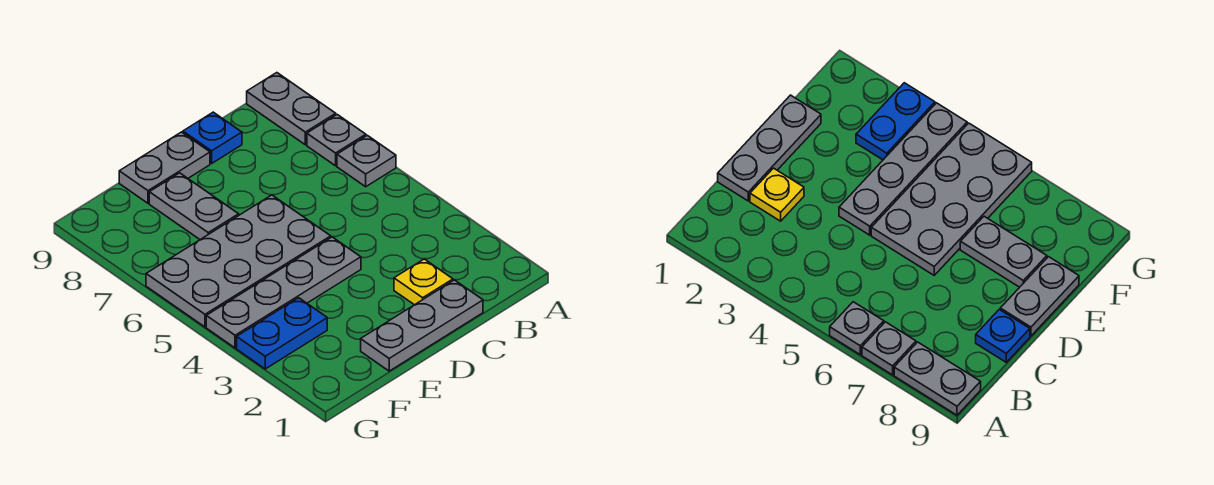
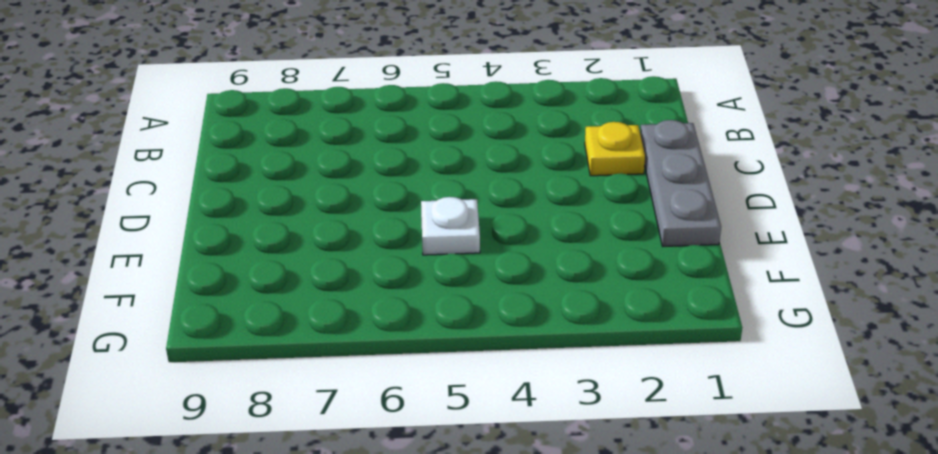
white 1x1 plate [421,197,480,255] -> grey 2x4 plate [146,195,331,327]
none -> grey 1x1 plate [337,135,396,187]
none -> grey 1x1 plate [307,115,366,166]

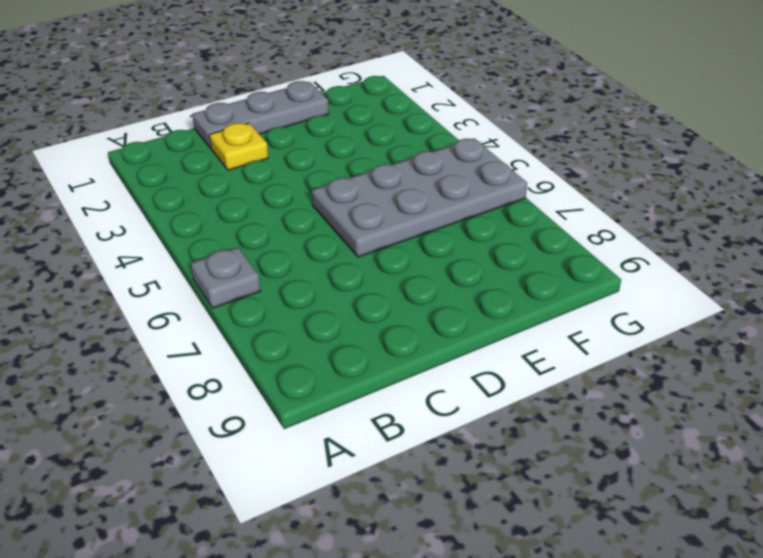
none -> grey 1x1 plate [307,115,366,166]
none -> grey 1x2 plate [247,73,336,145]

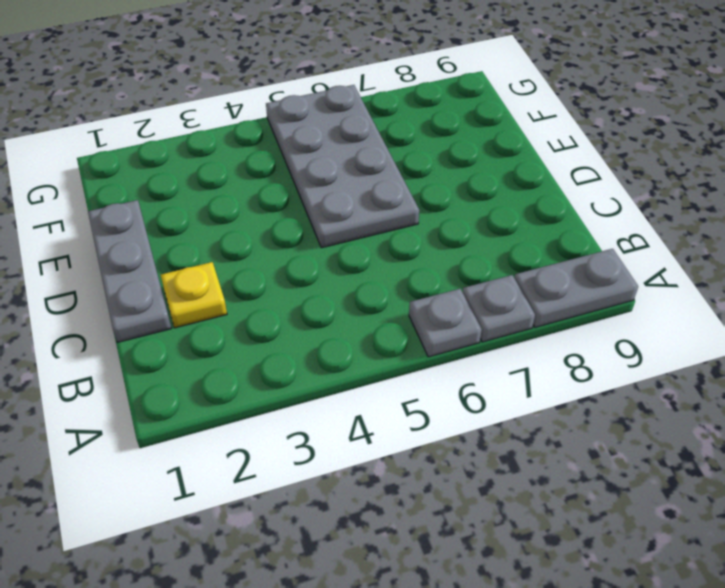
none -> blue 1x1 plate [183,112,242,163]
none -> grey 1x4 plate [206,237,361,348]

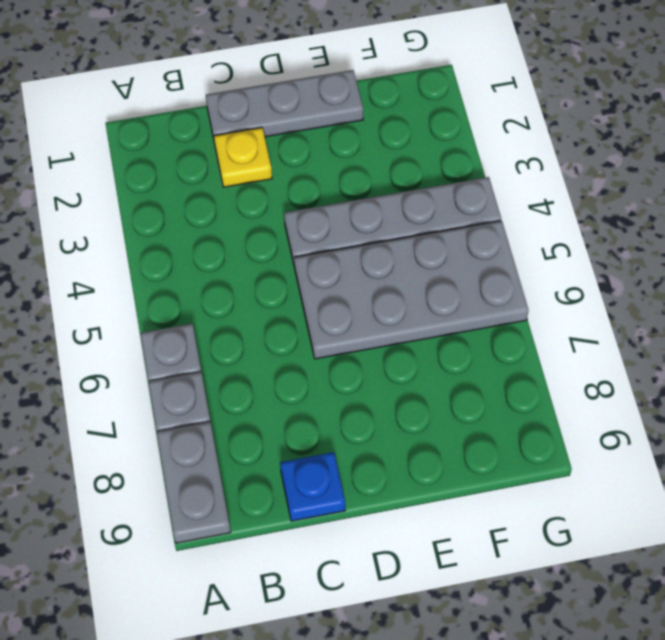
none -> grey 1x2 plate [119,132,210,203]
none -> grey 1x2 plate [149,173,239,240]

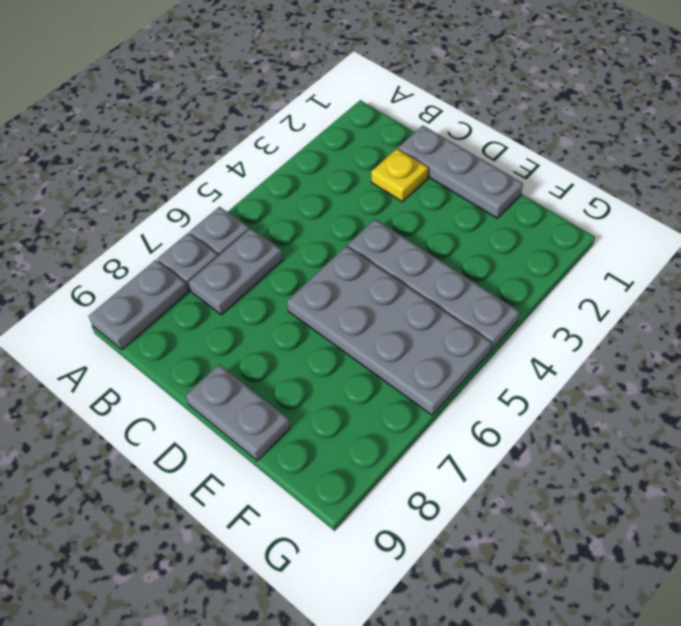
grey 1x2 plate [189,228,283,315] -> grey 1x2 plate moved to [149,173,239,240]
none -> blue 1x1 plate [183,112,242,163]
none -> blue 1x2 plate [237,298,327,369]

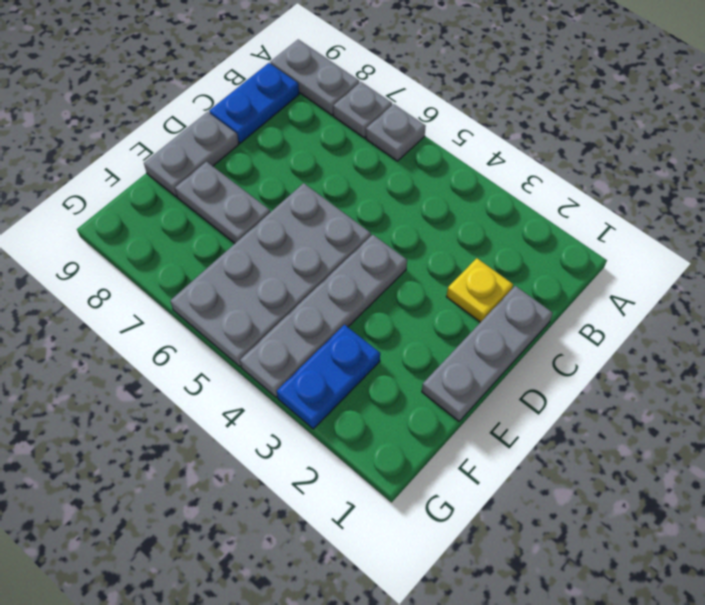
blue 1x2 plate [209,63,299,143] -> blue 1x1 plate [183,112,242,163]

